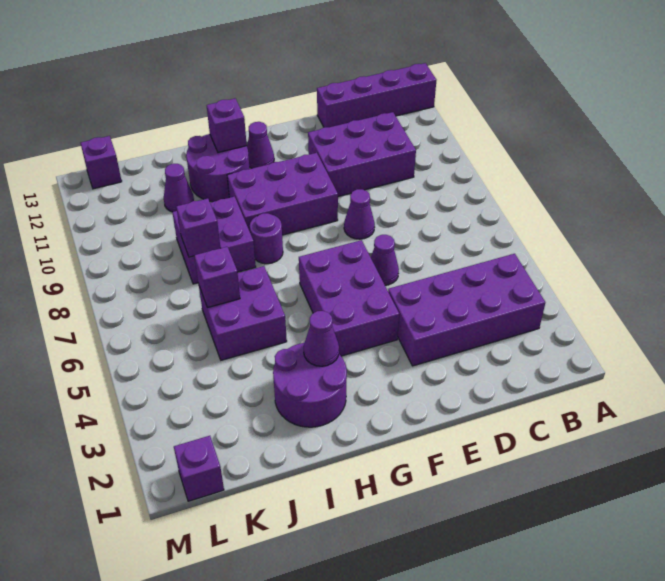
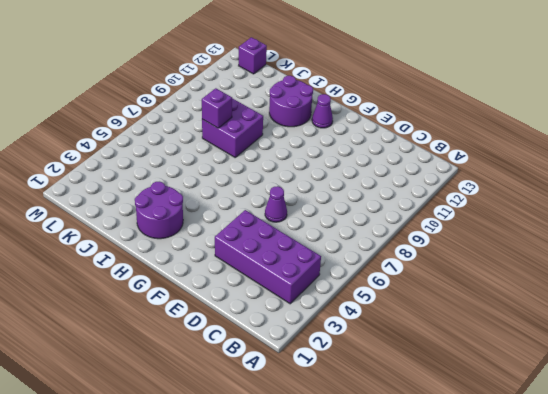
none -> purple 1x4 brick [317,63,436,127]
none -> purple 2x3 brick [308,112,416,196]
none -> purple 1x1 cone [344,189,375,239]

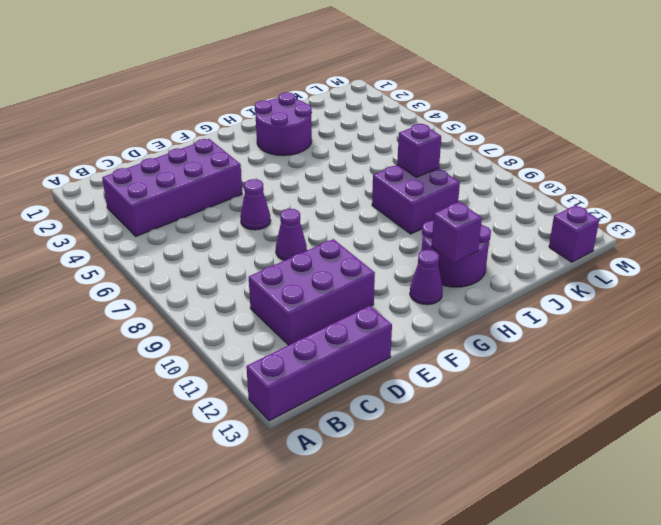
none -> purple 2x3 brick [299,240,399,356]
none -> purple 2x3 brick [227,153,338,235]
none -> purple 1x1 round brick [250,213,283,264]

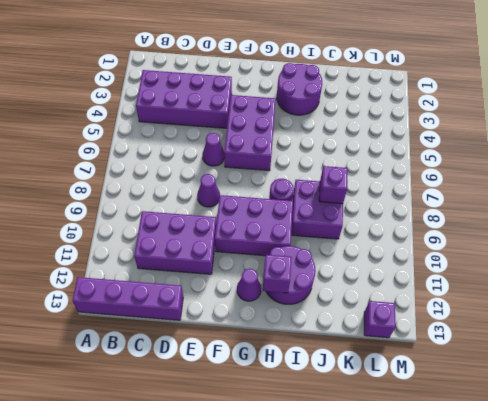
none -> purple 2x2 brick [199,266,287,360]
none -> purple 1x1 cone [164,164,194,212]
none -> purple 1x1 brick [174,436,224,501]

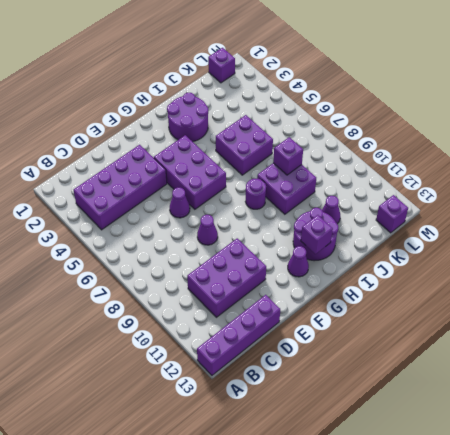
none -> purple 2x3 brick [227,153,338,235]
none -> purple 1x1 cone [304,311,339,366]
none -> purple 1x1 brick [194,247,240,308]

